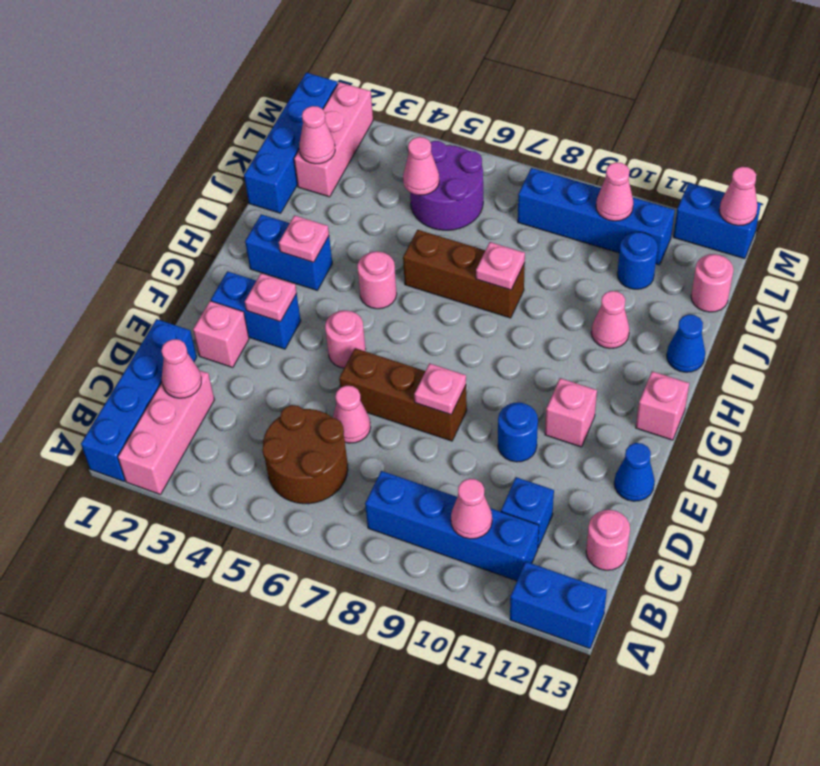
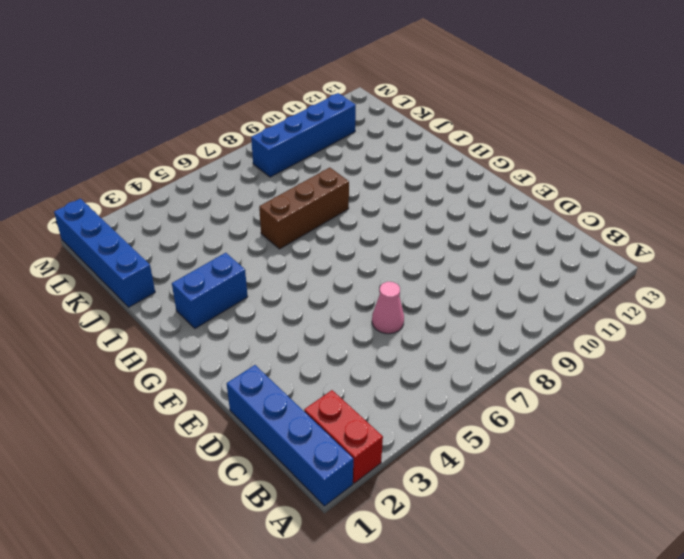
red 1x2 brick [304,390,383,483] -> pink 1x3 brick [118,370,214,495]
none -> blue 1x2 brick [510,562,607,649]
none -> brown 2x2 round brick [262,405,348,504]
none -> blue 1x4 brick [365,471,539,581]
none -> blue 1x1 brick [501,477,554,548]

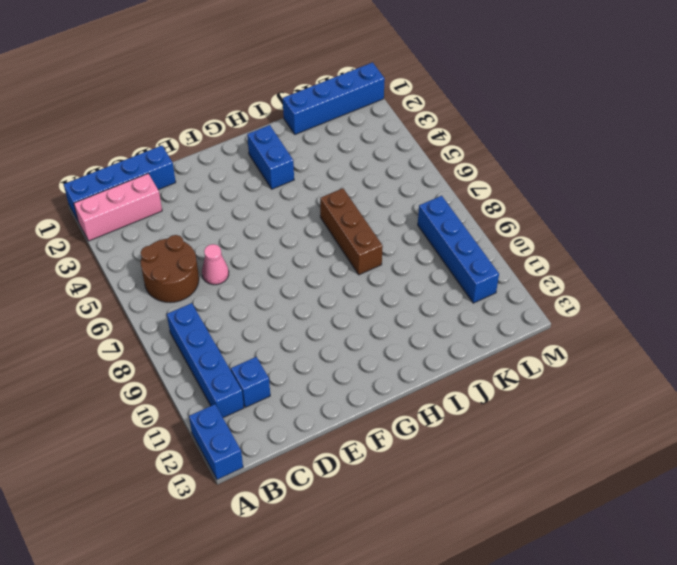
none -> pink 1x1 round brick [586,510,630,570]
none -> pink 1x1 brick [193,301,249,367]
none -> brown 1x3 brick [339,348,467,441]
none -> blue 1x1 round brick [498,402,538,462]

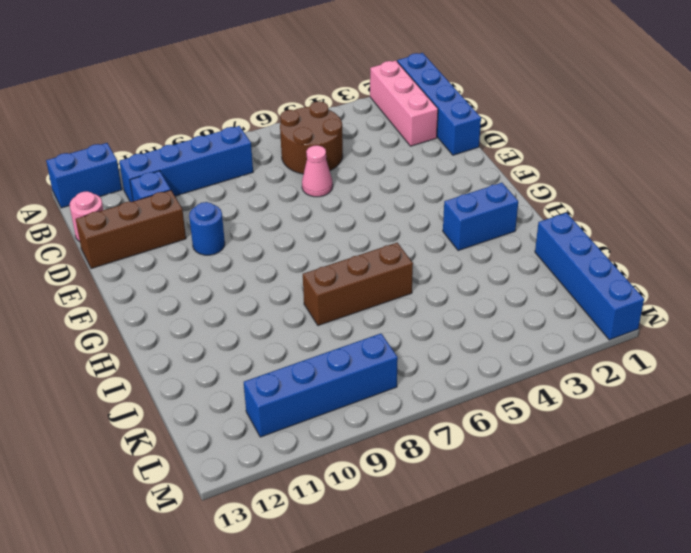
brown 1x3 brick [76,190,186,269] -> brown 1x3 brick moved to [339,348,467,441]
none -> pink 1x1 brick [193,301,249,367]
none -> blue 1x1 cone [614,443,655,501]
none -> blue 1x2 brick [211,271,301,349]
none -> pink 1x1 round brick [325,310,366,368]

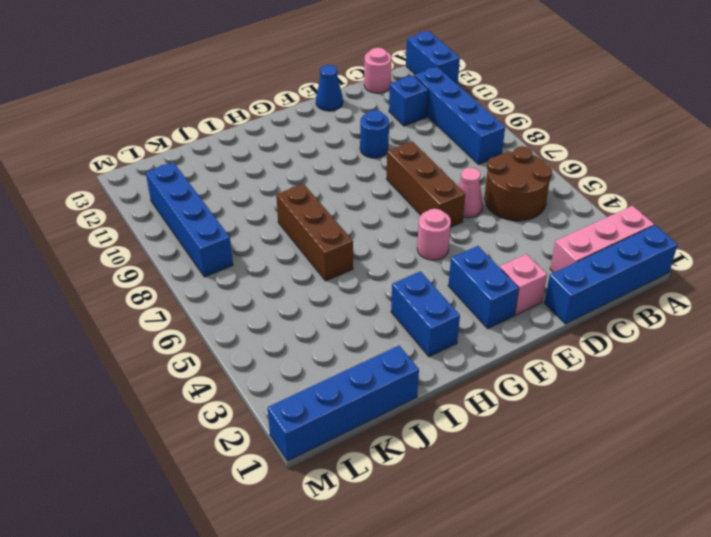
none -> pink 1x1 brick [545,378,597,447]
none -> pink 1x1 brick [636,371,689,440]
none -> pink 1x1 round brick [357,251,397,309]
none -> pink 1x1 cone [591,291,630,348]

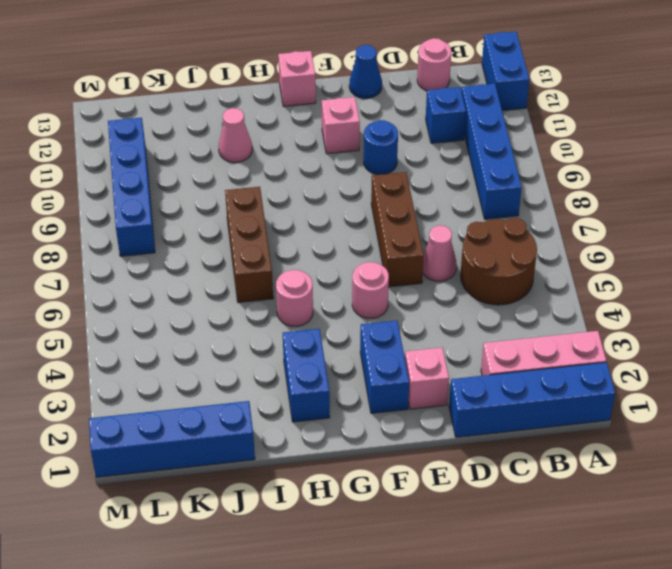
none -> blue 1x1 cone [667,314,705,372]
none -> pink 1x3 brick [294,82,373,197]
none -> purple 2x2 round brick [410,141,483,230]
none -> blue 1x1 round brick [617,232,658,289]

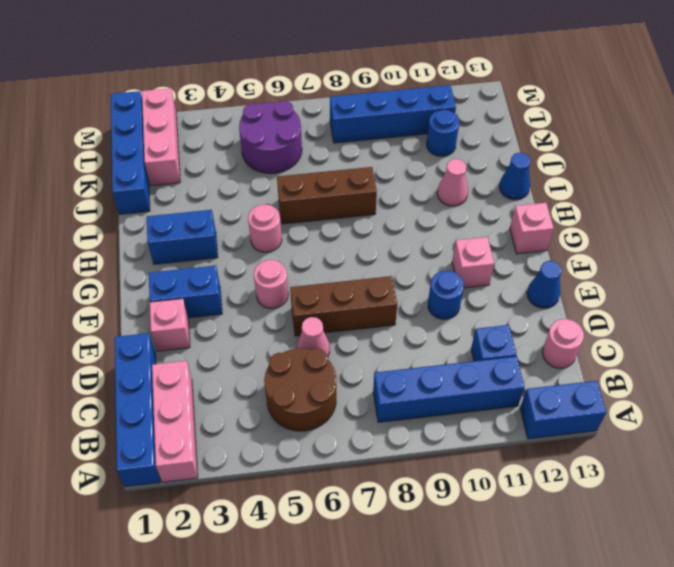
none -> pink 1x1 round brick [691,254,734,312]
none -> blue 1x2 brick [673,183,761,259]
none -> pink 1x1 cone [451,479,492,539]
none -> pink 1x1 cone [161,339,201,398]

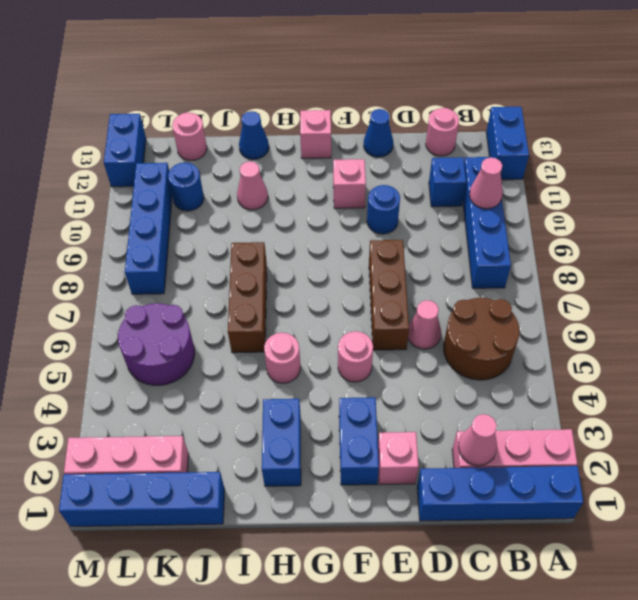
none -> pink 1x1 plate [414,363,466,415]
none -> pink 1x1 plate [245,273,297,322]
none -> pink 1x1 plate [279,215,329,262]
none -> pink 1x1 plate [476,242,525,290]

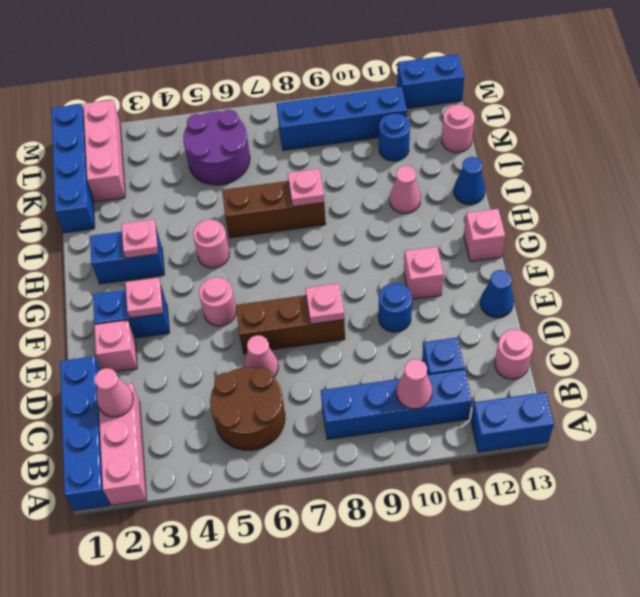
none -> pink 1x1 cone [299,106,335,164]
none -> pink 1x1 cone [403,137,439,195]
none -> pink 1x1 cone [596,162,634,221]
none -> pink 1x1 cone [719,167,758,226]

